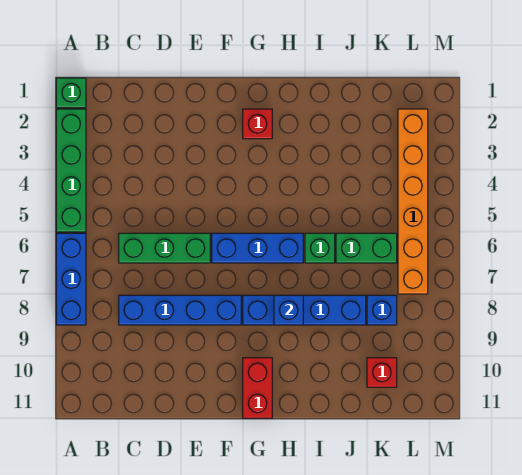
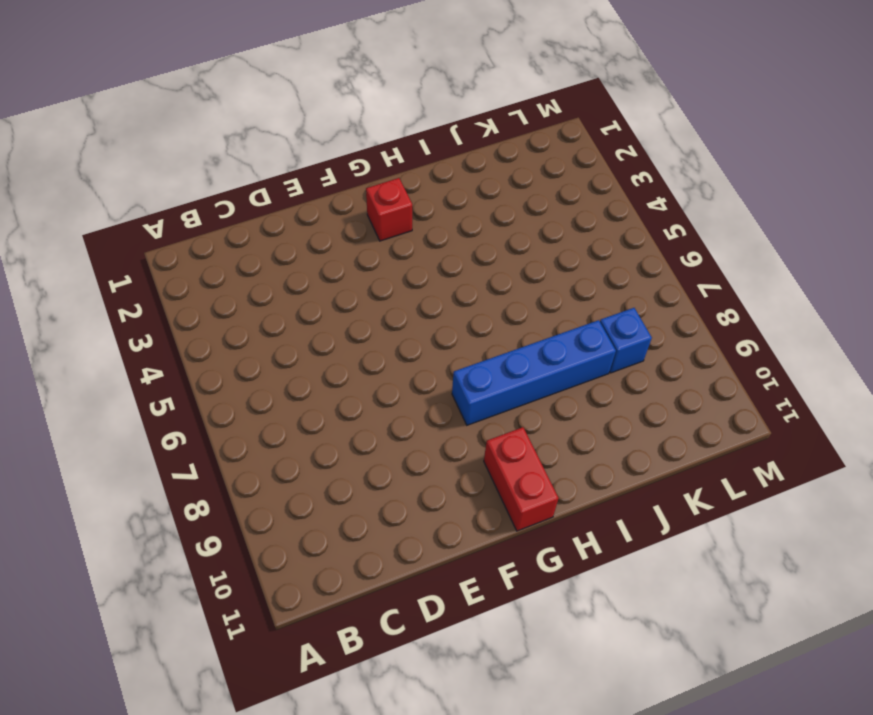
none -> green 1x1 brick [56,78,86,108]
none -> green 1x4 brick [56,109,86,232]
none -> blue 1x3 brick [56,233,86,325]

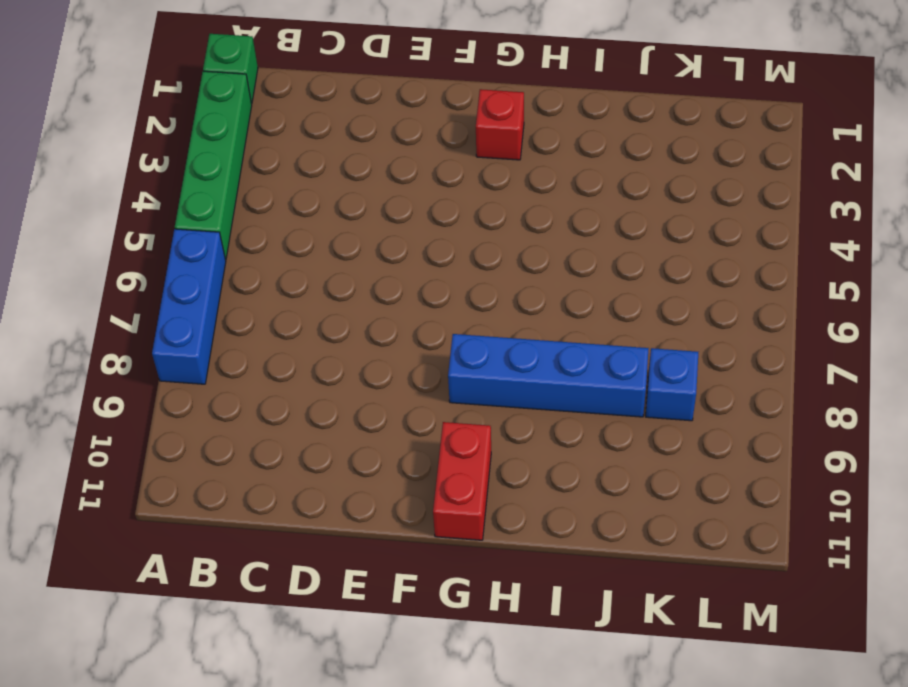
none -> green 1x3 brick [119,233,210,263]
none -> blue 1x4 brick [119,295,241,325]
none -> blue 1x3 brick [212,233,303,263]

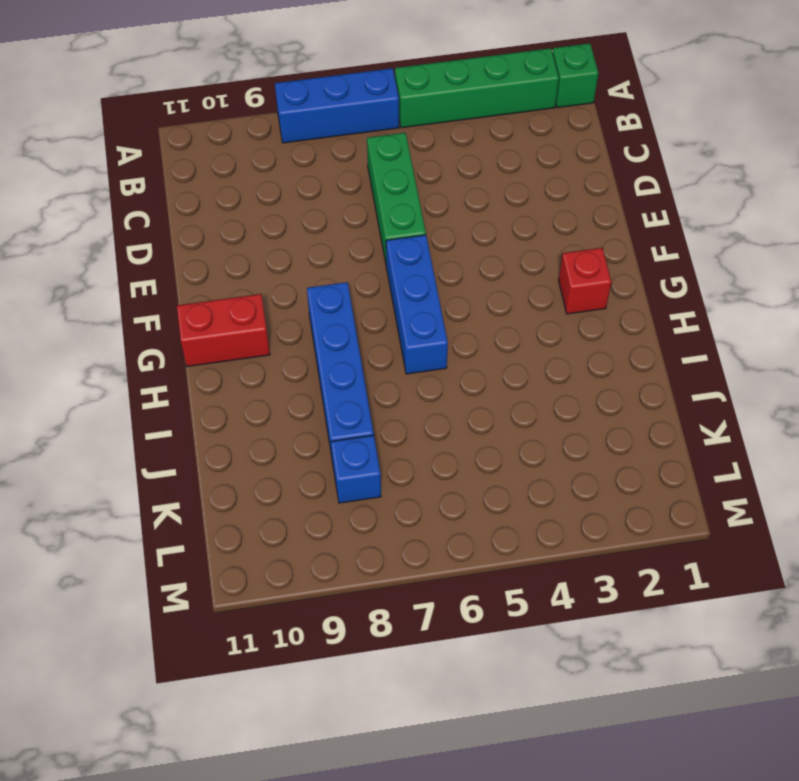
none -> blue 1x4 brick [119,295,241,325]
none -> green 1x1 brick [305,233,335,263]
none -> green 1x2 brick [336,233,397,263]

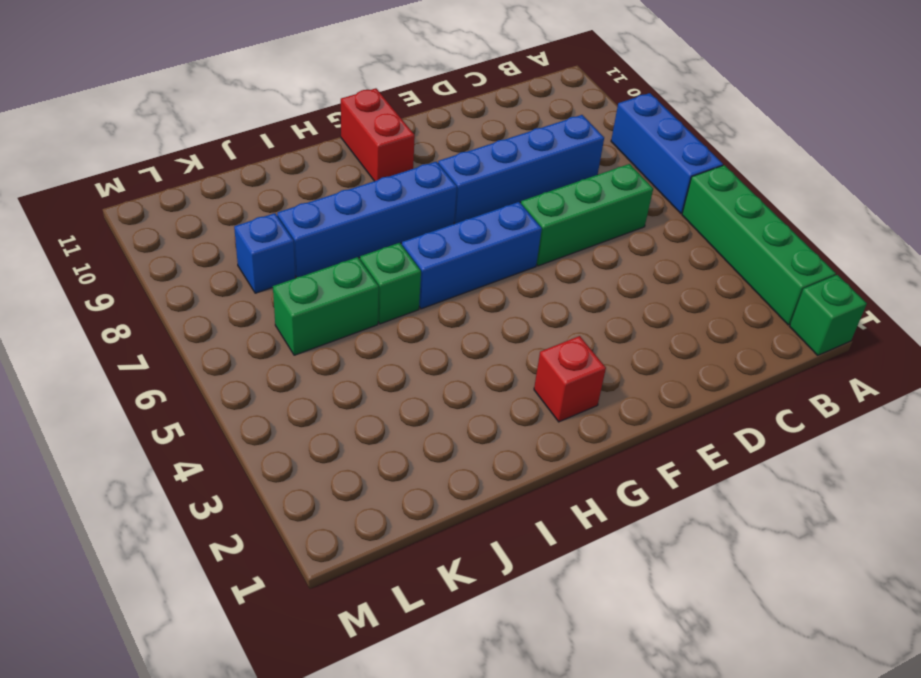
none -> red 1x1 brick [367,358,397,387]
none -> orange 1x6 brick [398,109,428,294]
none -> blue 1x1 brick [274,295,303,325]

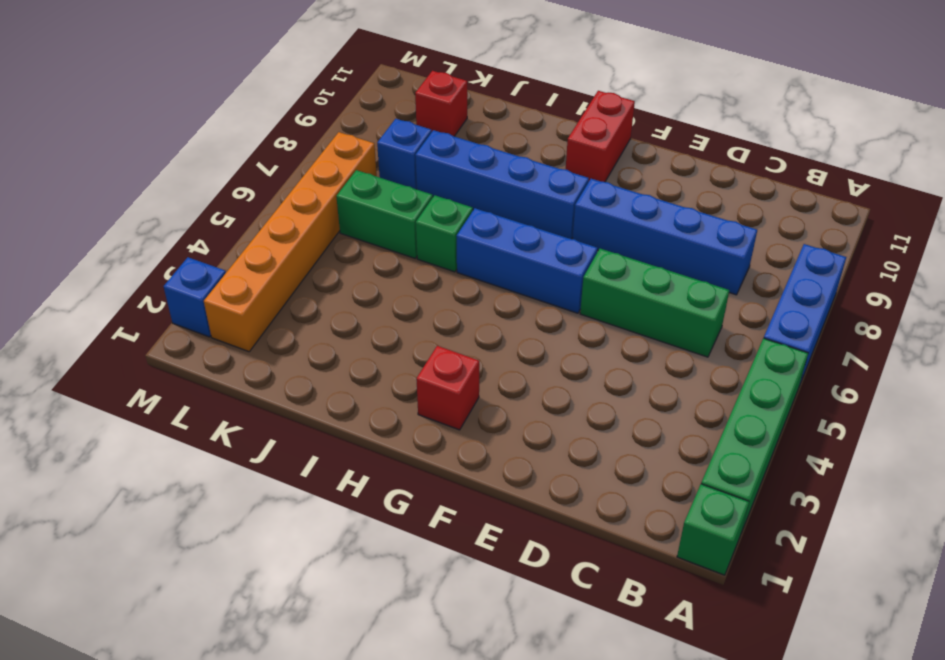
blue 1x1 brick [164,257,226,337] -> blue 1x1 brick moved to [274,295,303,325]

